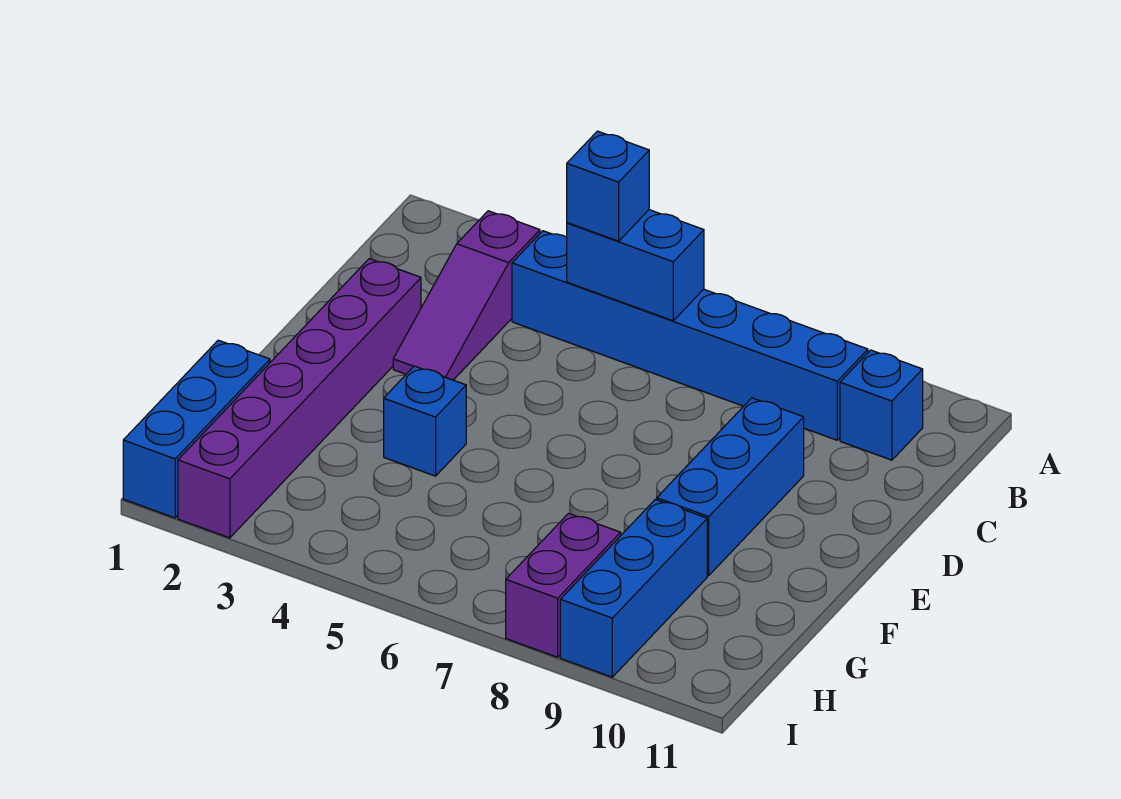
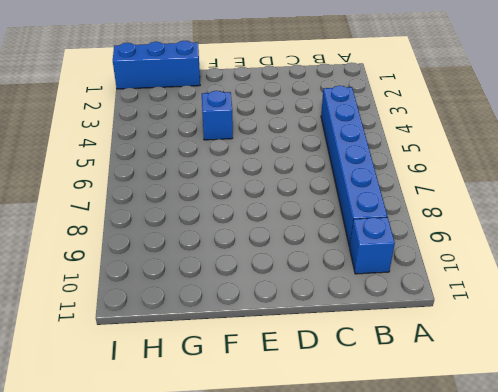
none -> purple 1x3 slope [393,211,540,380]
none -> purple 1x6 brick [178,259,421,538]

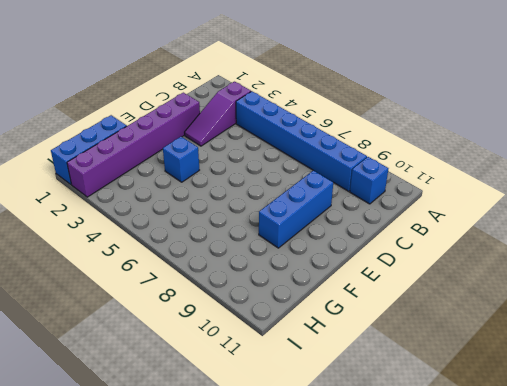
none -> blue 1x3 brick [560,499,707,677]
none -> purple 1x2 brick [506,513,621,657]

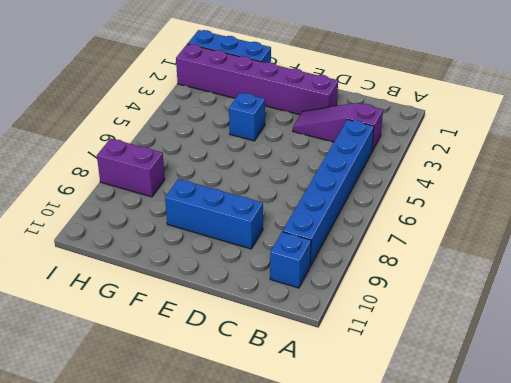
none -> blue 1x3 brick [560,499,707,677]
none -> blue 1x2 brick [567,210,704,321]

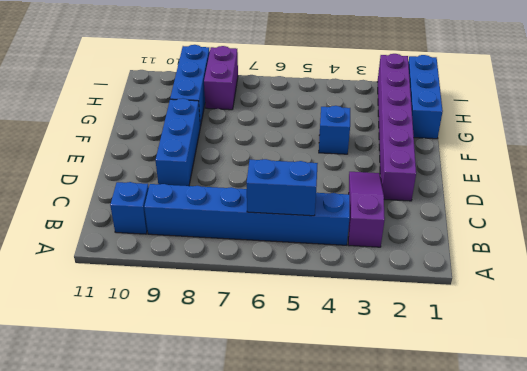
none -> blue 1x1 brick [567,131,649,241]

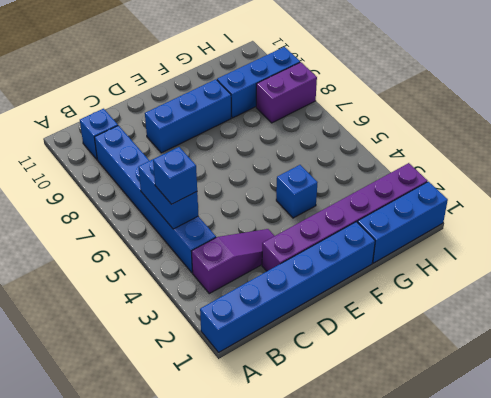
blue 1x6 brick [200,222,375,353] -> none

